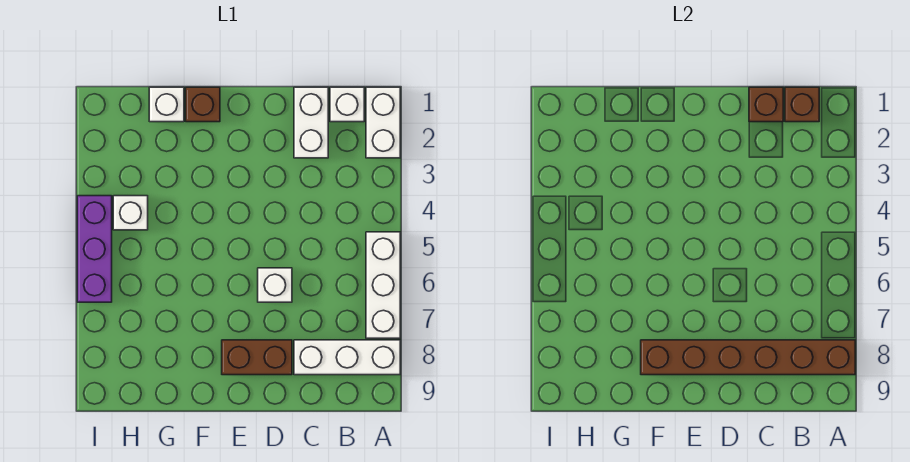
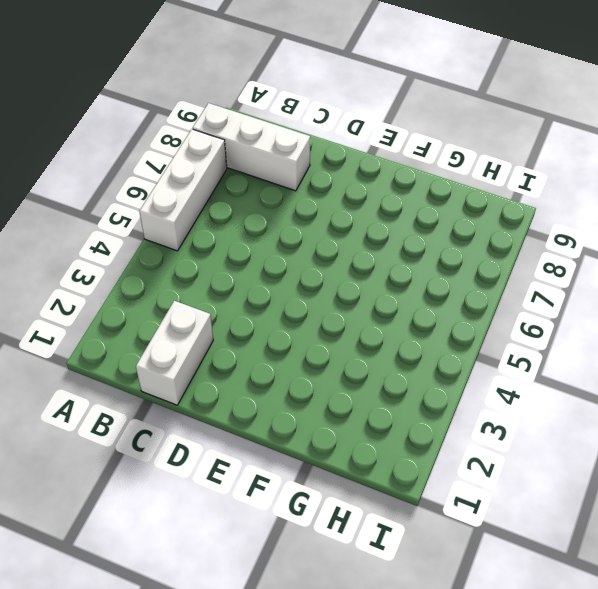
none -> white 1x2 brick [366,87,400,158]
none -> white 1x1 brick [330,87,364,122]
none -> white 1x1 brick [258,268,292,302]

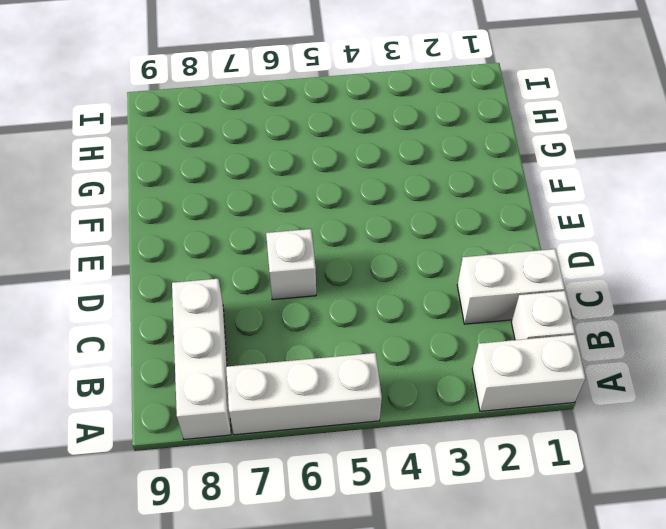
none -> brown 1x2 brick [222,340,292,375]
none -> brown 1x1 brick [186,87,220,122]
none -> white 1x1 brick [149,87,184,122]

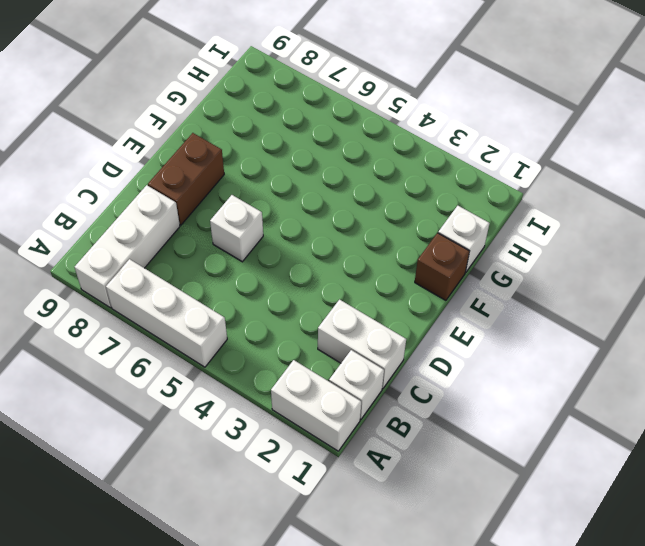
none -> white 1x1 brick [113,196,148,230]
none -> purple 1x3 brick [77,196,112,302]
none -> brown 1x6 brick [641,340,855,375]

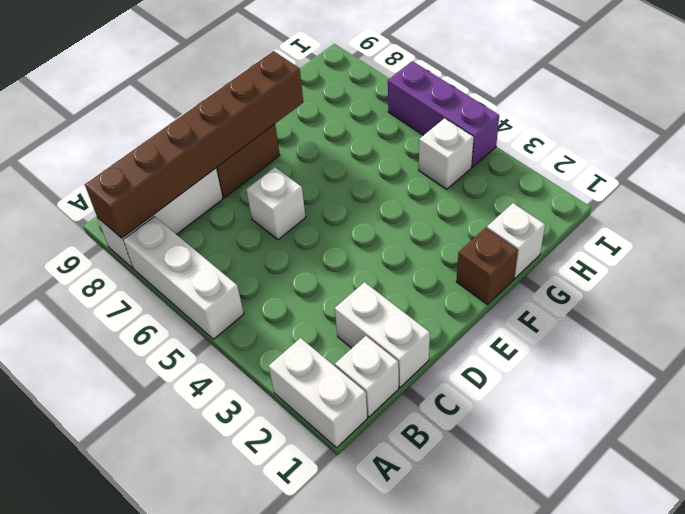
none -> brown 1x1 brick [785,87,819,122]
none -> brown 1x1 brick [749,87,783,122]

